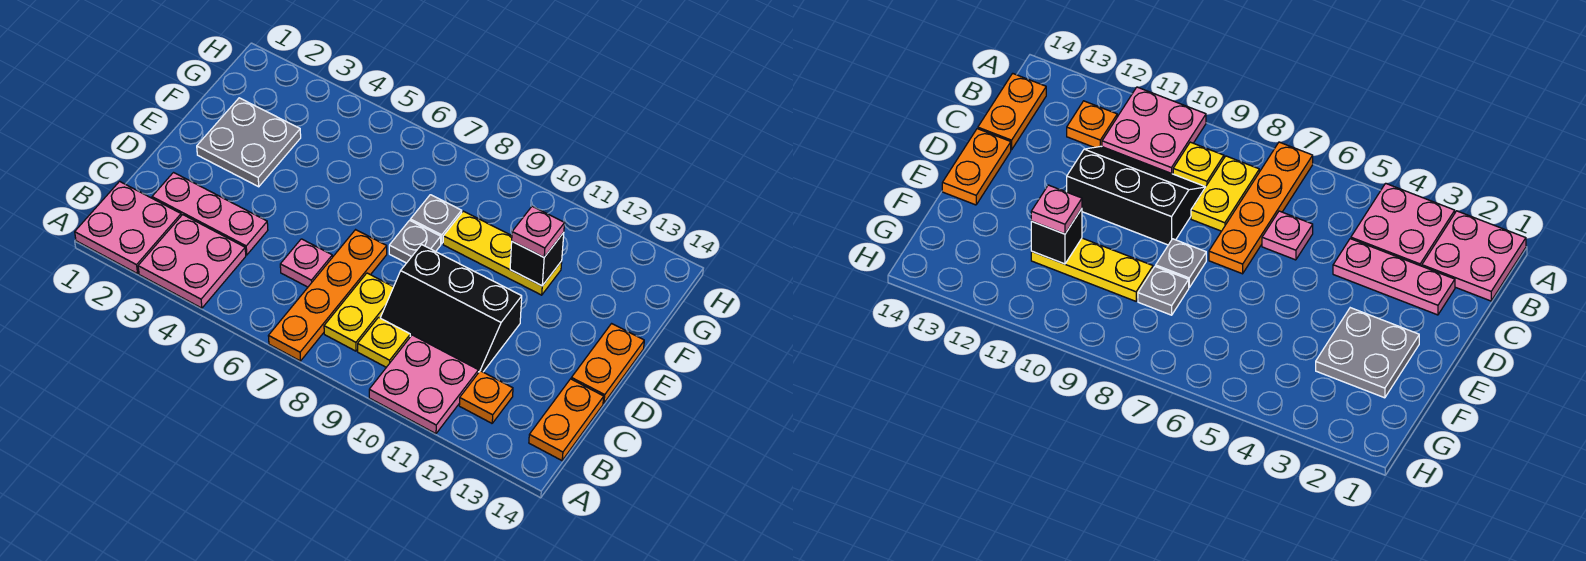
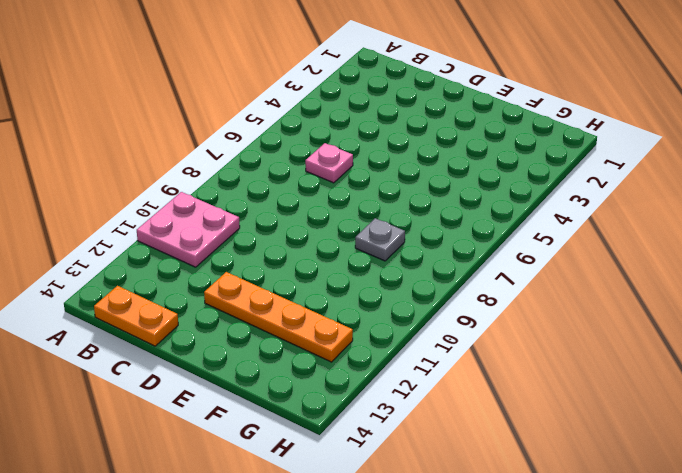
orange 1x4 plate [204,272,353,362] -> orange 1x4 plate moved to [269,230,387,361]
none -> pink 2x2 plate [75,181,181,274]
none -> pink 2x2 plate [138,215,246,308]
none -> yellow 1x2 plate [324,273,393,351]

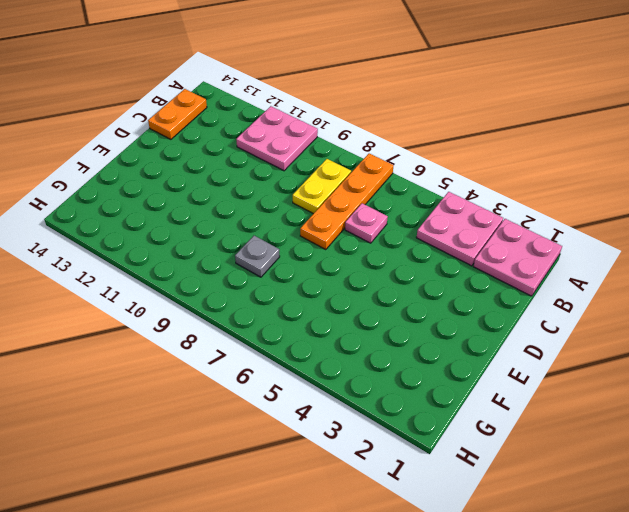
none -> yellow 1x1 plate [358,317,410,367]
none -> orange 1x1 plate [459,371,513,423]
none -> pink 1x3 plate [152,173,268,255]

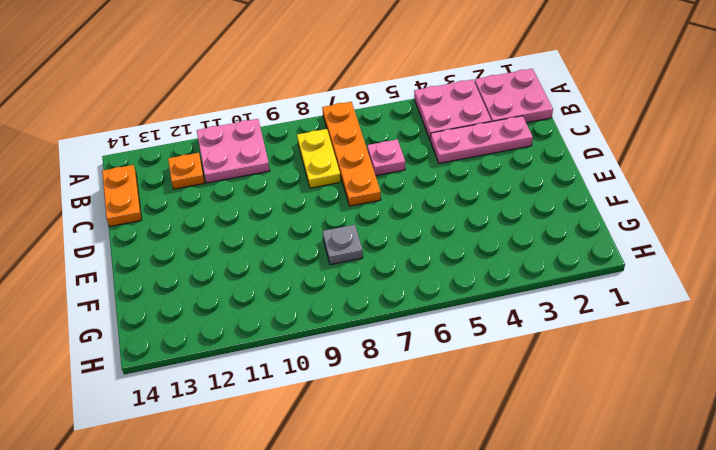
none -> yellow 1x1 plate [358,317,410,367]
none -> black 2x3 slope [380,245,522,373]
none -> orange 1x2 plate [571,324,644,403]

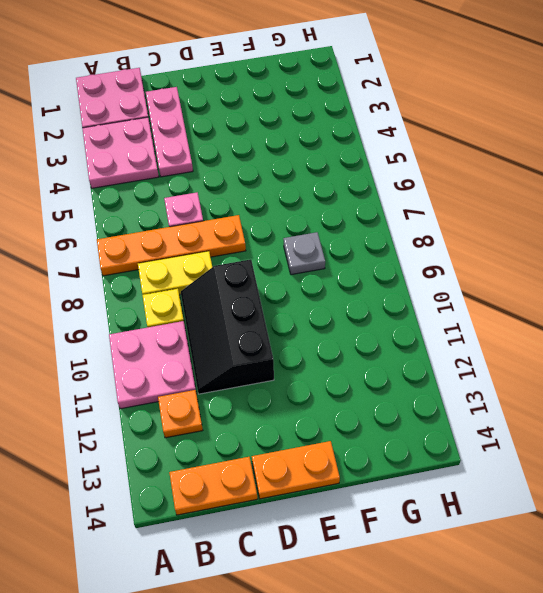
none -> grey 2x2 plate [197,98,301,187]
none -> grey 1x1 plate [389,220,441,263]
none -> yellow 1x3 plate [443,211,562,295]

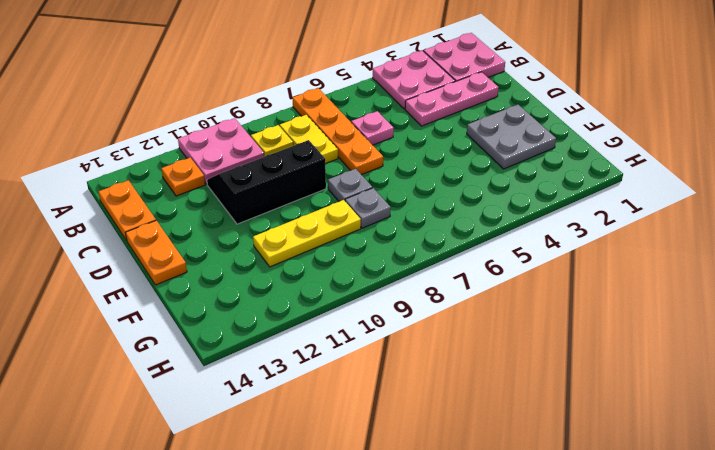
none -> black 1x1 brick [510,233,564,286]
none -> pink 1x1 plate [512,206,565,257]

